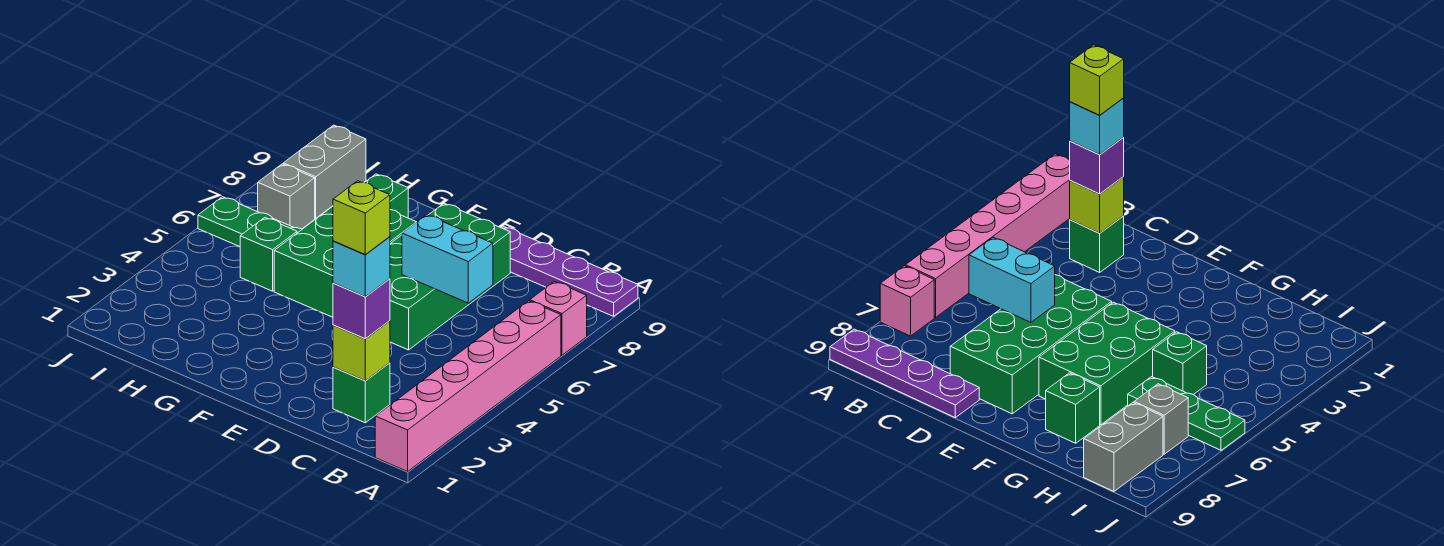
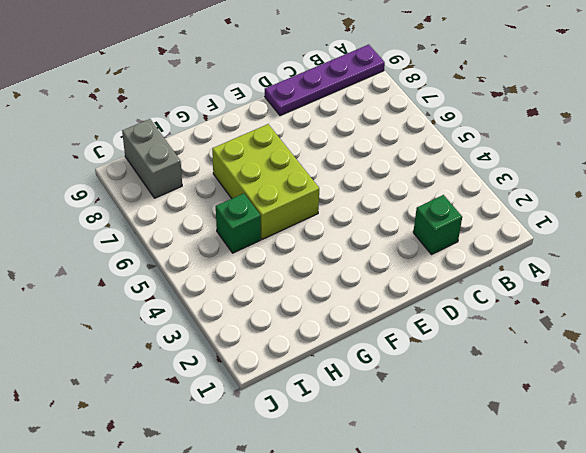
lime 2x3 brick [212,124,319,240] -> green 2x3 brick [274,207,416,317]
none -> pink 1x6 brick [375,301,561,471]
none -> pink 1x1 brick [530,281,587,355]
none -> green 2x4 brick [390,203,510,350]

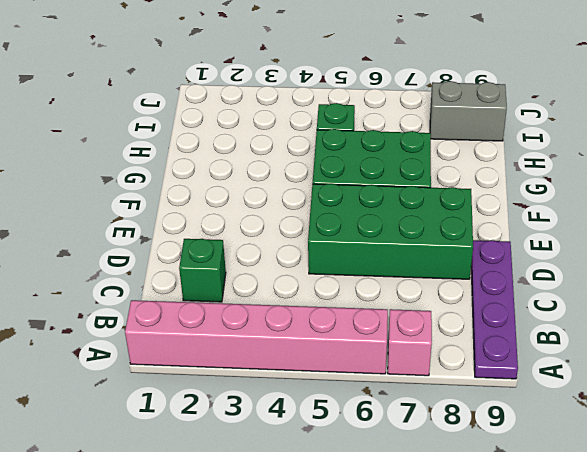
none -> green 1x1 brick [365,174,408,218]
none -> green 1x3 plate [198,197,302,247]
none -> grey 1x1 brick [258,164,315,229]

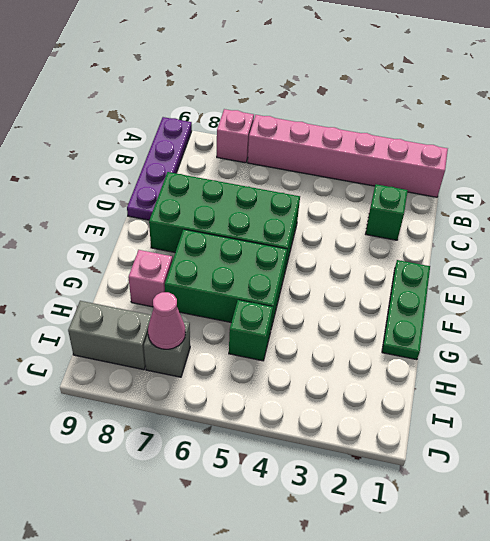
green 1x3 plate [382,260,430,360] -> green 1x3 plate moved to [198,197,302,247]
pink 1x1 brick [128,250,172,307] -> green 1x1 brick [365,174,408,218]
pink 1x1 cone [148,292,185,349] -> none
none -> lime 1x1 brick [333,321,390,381]
none -> cyan 1x2 brick [402,215,493,303]
none -> purple 1x1 brick [333,279,390,339]

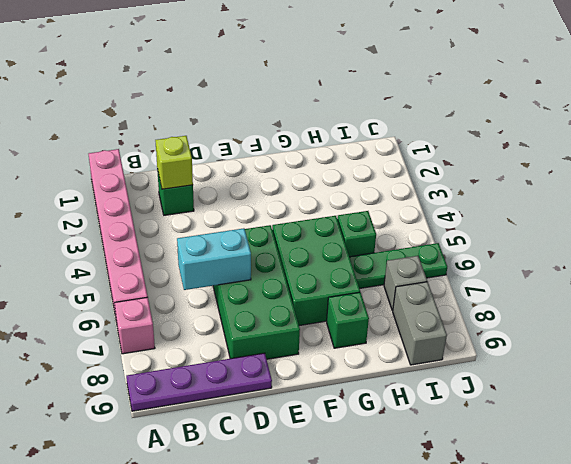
none -> purple 1x1 brick [333,279,390,339]
none -> cyan 1x1 brick [333,237,390,297]
none -> lime 1x1 brick [333,181,390,255]

